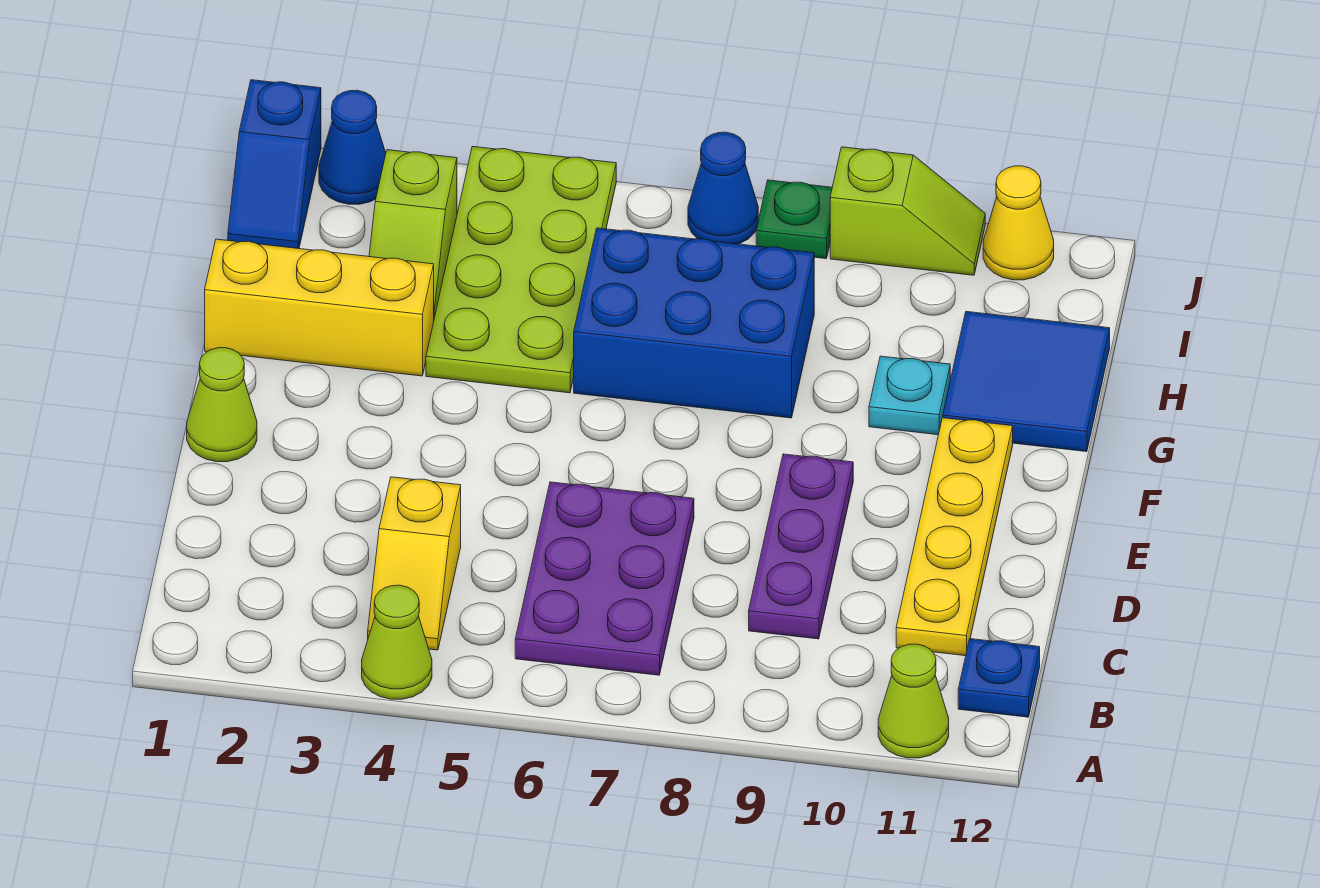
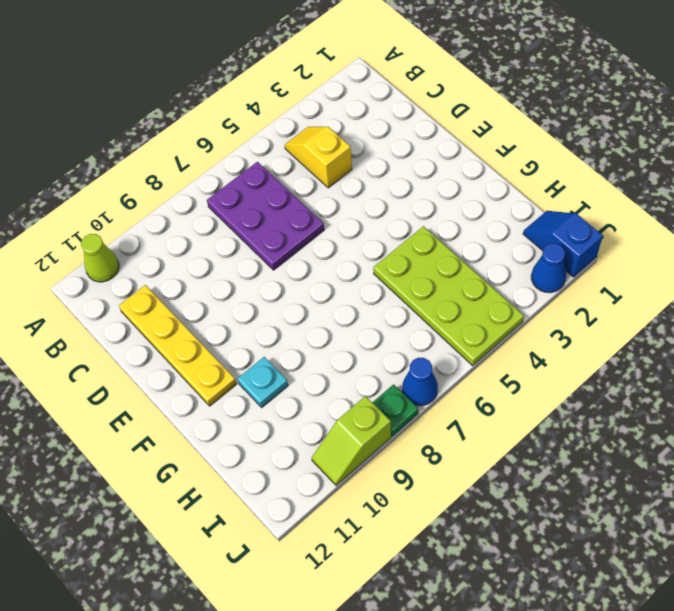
none -> lime 1x1 cone [362,585,432,699]
none -> blue 1x1 plate [958,639,1040,717]
none -> purple 1x3 plate [749,454,853,639]

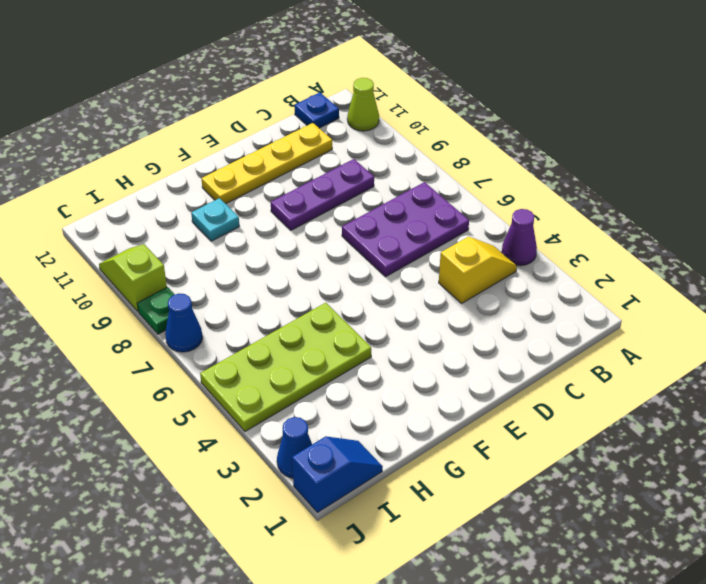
purple 1x1 cone [502,209,537,266] -> lime 1x1 cone [362,585,432,699]
none -> lime 1x1 cone [187,348,257,462]
none -> yellow 1x3 brick [205,239,434,376]
none -> blue 2x3 brick [574,228,814,418]

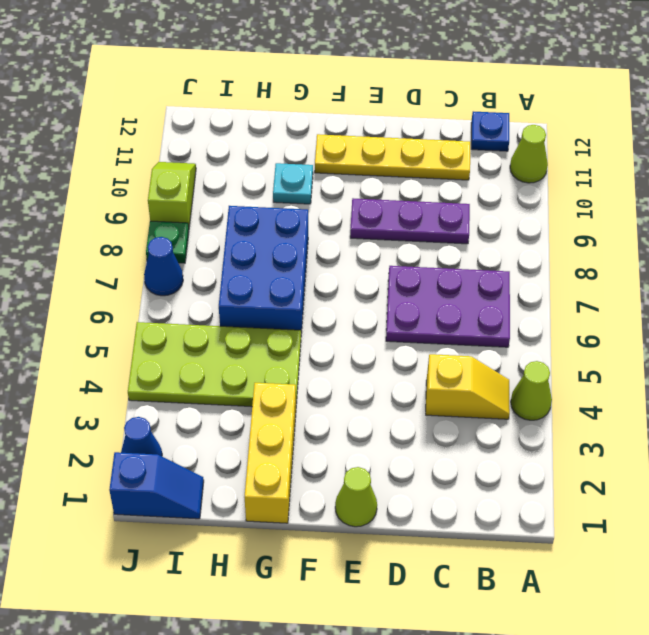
none -> blue 2x2 tile [943,312,1110,452]
none -> lime 1x2 slope [369,150,457,318]
none -> yellow 1x1 cone [983,166,1054,280]

